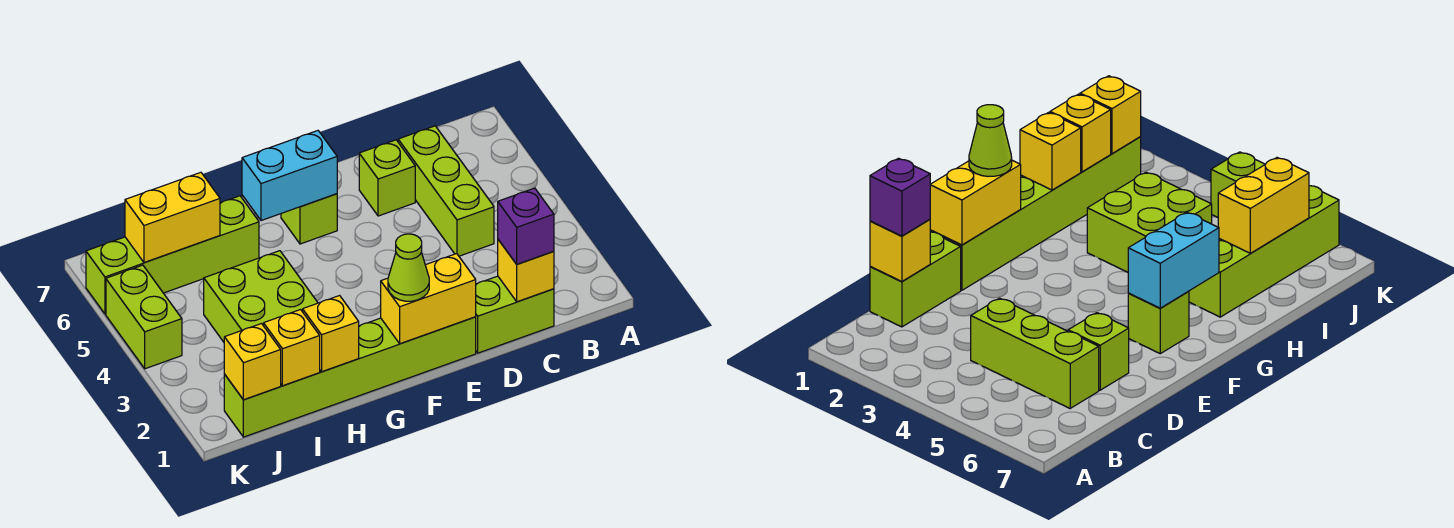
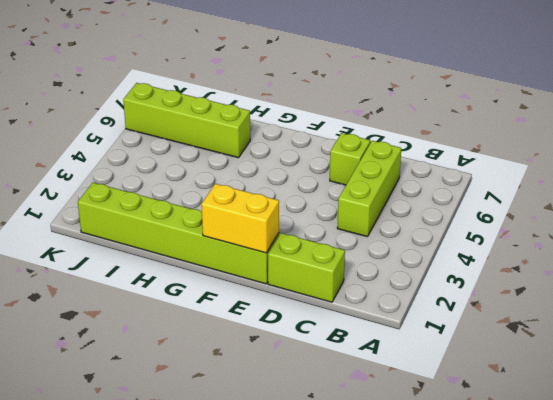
none -> lime 1x1 brick [281,194,337,244]
none -> lime 2x2 brick [204,251,318,342]
none -> lime 1x2 brick [106,265,182,369]

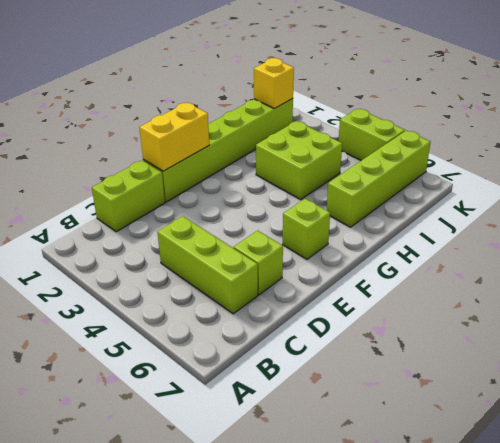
none -> yellow 1x1 brick [498,240,554,302]
none -> cyan 1x2 brick [242,131,337,221]
none -> yellow 1x1 brick [303,296,359,372]

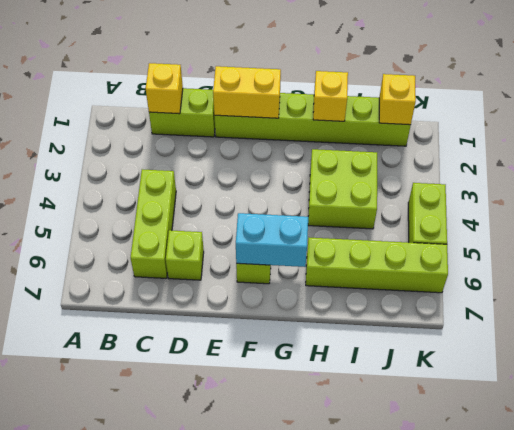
none -> yellow 1x1 brick [264,310,320,386]
none -> yellow 1x2 brick [125,172,220,262]
none -> purple 1x1 brick [498,188,554,264]

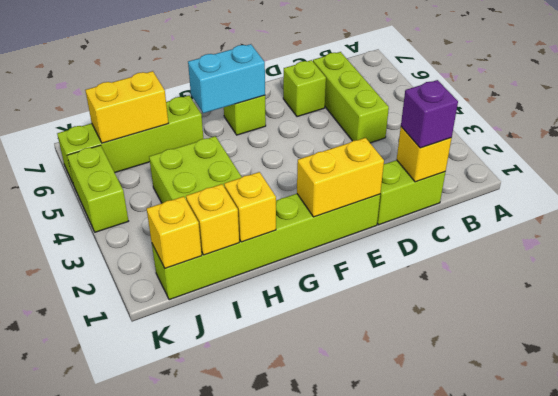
none -> lime 1x1 cone [388,234,429,301]

